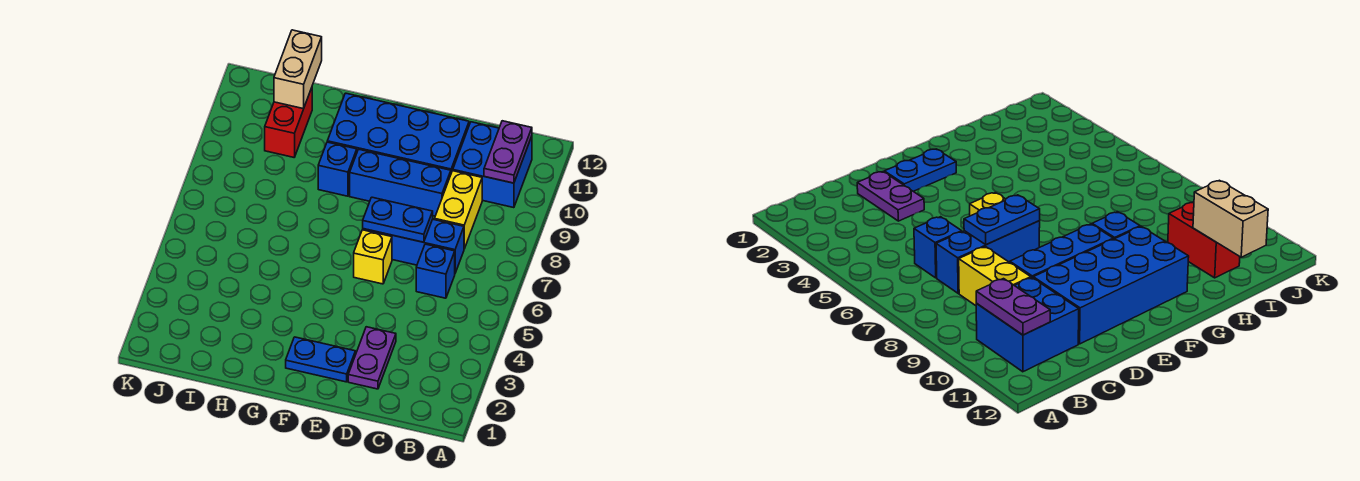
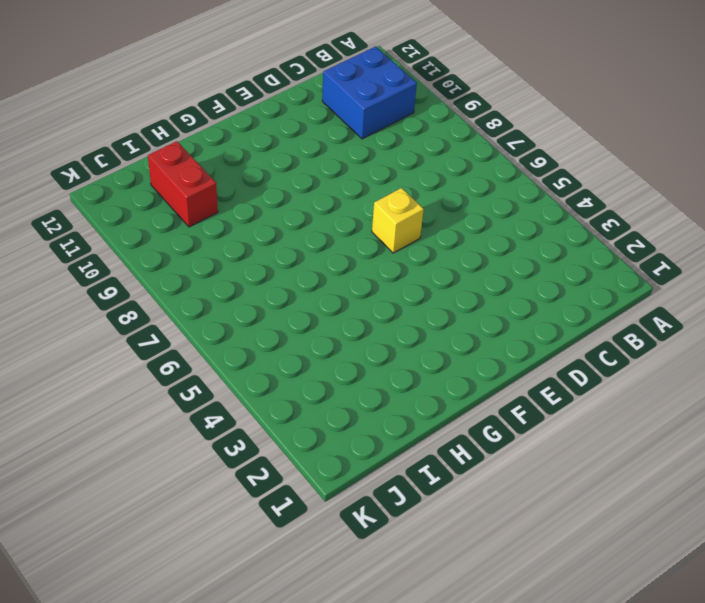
none -> blue 1x1 brick [416,244,455,298]
none -> blue 1x3 brick [363,219,464,273]
none -> yellow 1x2 brick [434,171,482,249]

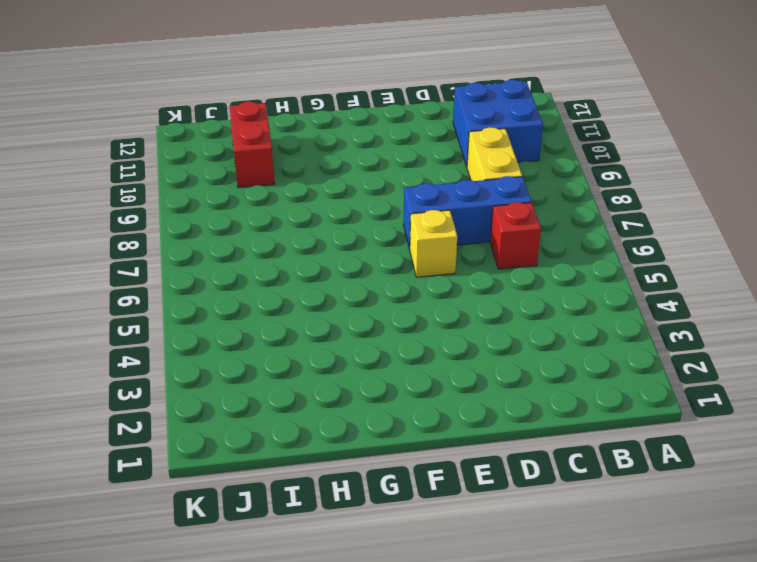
red 1x1 brick [490,202,541,269] -> blue 1x1 brick [416,244,455,298]
none -> purple 1x2 plate [348,327,396,389]
none -> blue 1x3 brick [350,149,451,216]
none -> blue 2x4 brick [327,93,469,173]

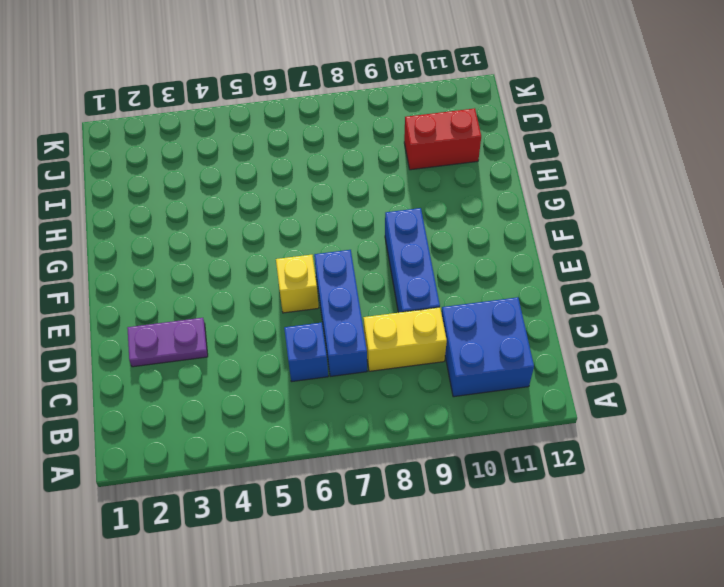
none -> blue 2x4 brick [327,93,469,173]
none -> blue 1x2 plate [286,337,355,382]
none -> blue 1x1 brick [318,142,357,196]

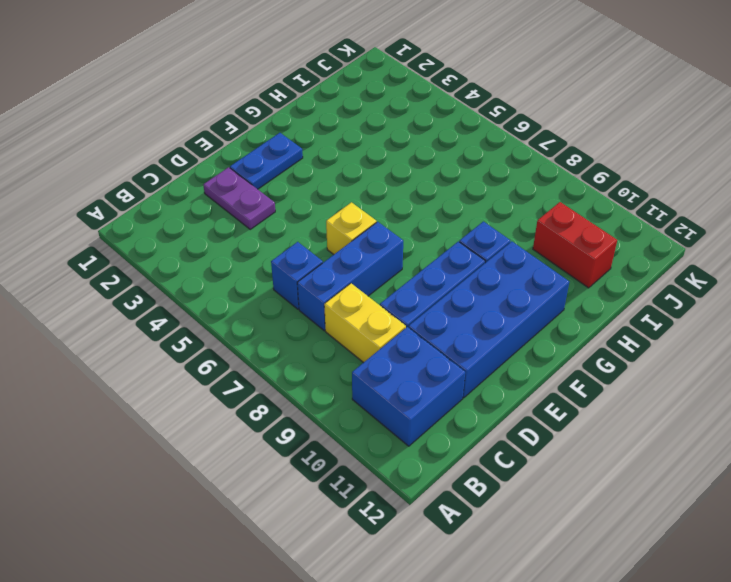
none -> purple 1x2 plate [484,121,532,183]
none -> blue 1x2 plate [363,197,433,242]
none -> tan 1x2 brick [274,30,322,109]

